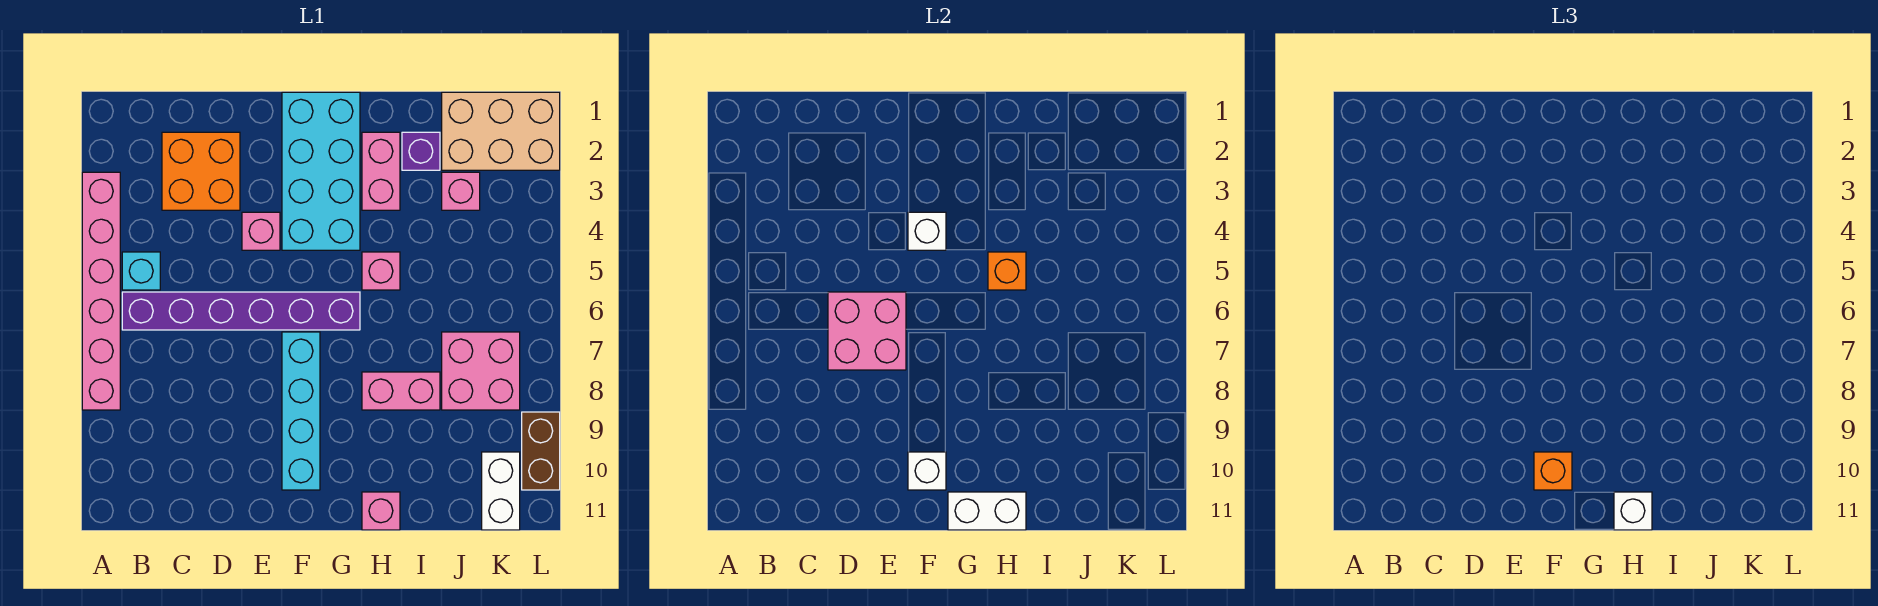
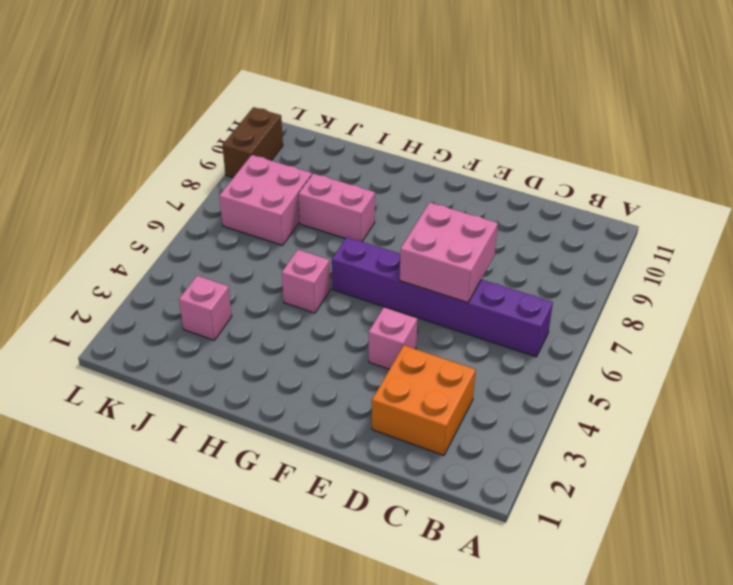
none -> pink 1x6 brick [82,172,120,410]
none -> cyan 1x1 brick [122,252,160,290]
none -> cyan 2x4 brick [282,92,360,250]

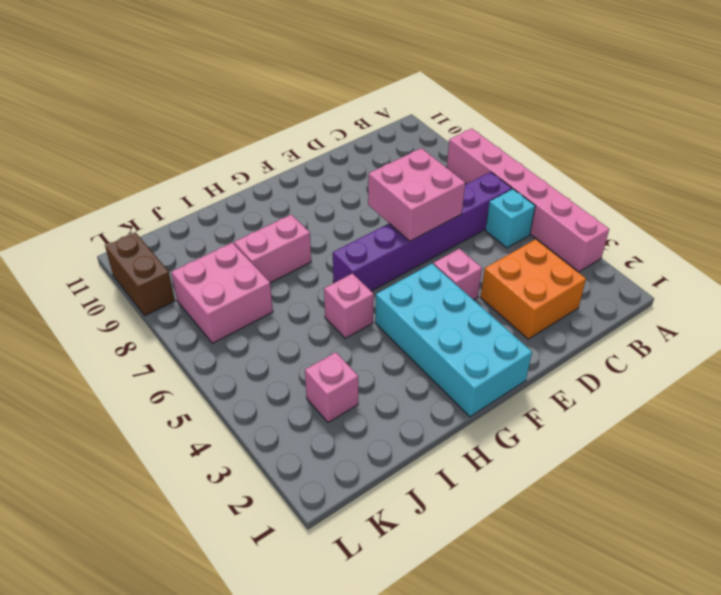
none -> cyan 1x4 brick [282,332,320,490]
none -> pink 1x2 brick [362,132,400,210]
none -> pink 1x1 brick [362,492,400,530]

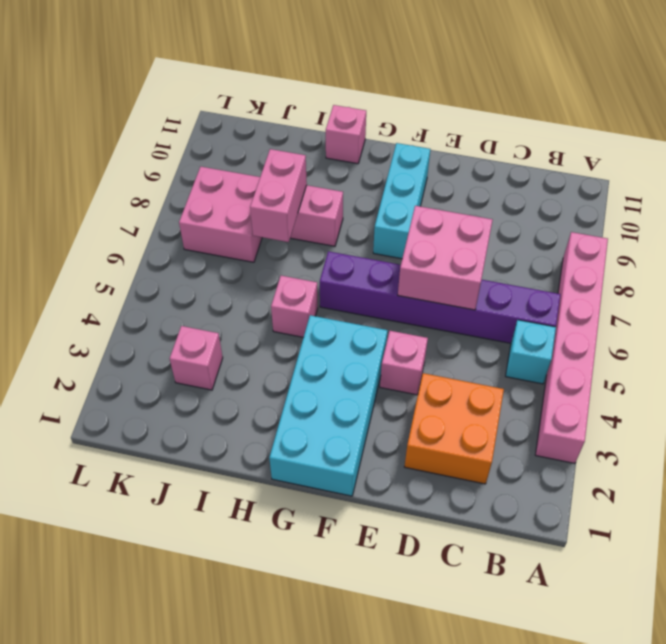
cyan 1x3 brick [373,143,430,259] -> cyan 1x4 brick [282,332,320,490]
pink 1x2 brick [250,149,307,242] -> pink 1x2 brick moved to [362,132,400,210]
none -> purple 1x1 brick [402,132,440,170]
none -> tan 2x3 brick [442,92,560,170]
none -> white 1x2 brick [482,452,520,530]

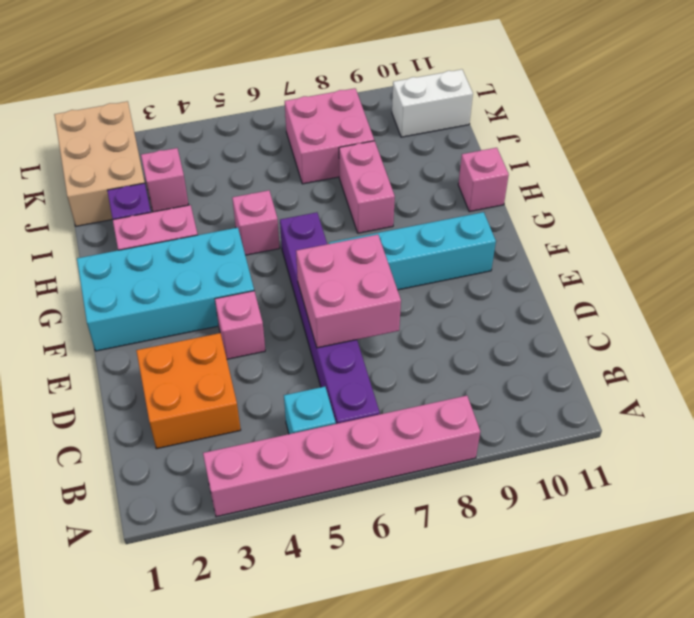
none -> brown 1x2 brick [522,412,560,490]
none -> white 1x1 brick [908,212,946,250]
none -> white 1x1 brick [908,452,946,490]

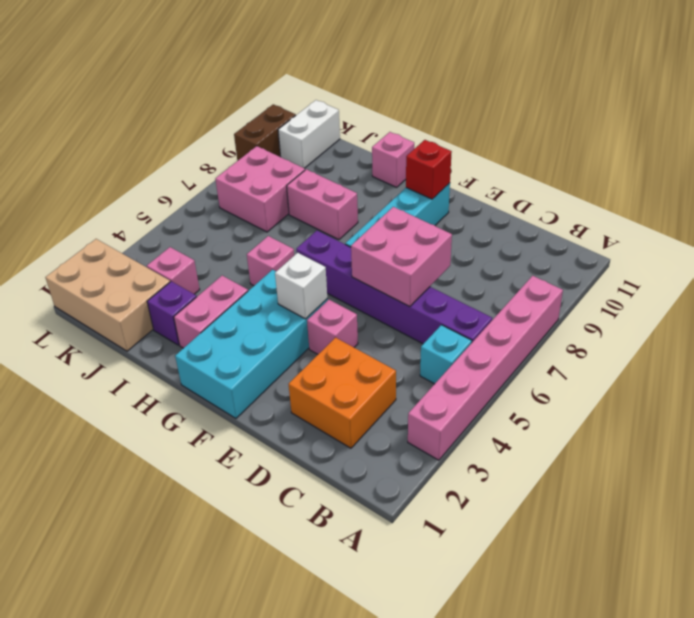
red 1x1 brick [406,140,452,199] -> white 1x1 brick [908,452,946,490]
none -> white 1x2 brick [948,492,1026,530]
none -> orange 1x1 brick [988,252,1026,290]
none -> orange 1x1 brick [1534,452,1572,490]

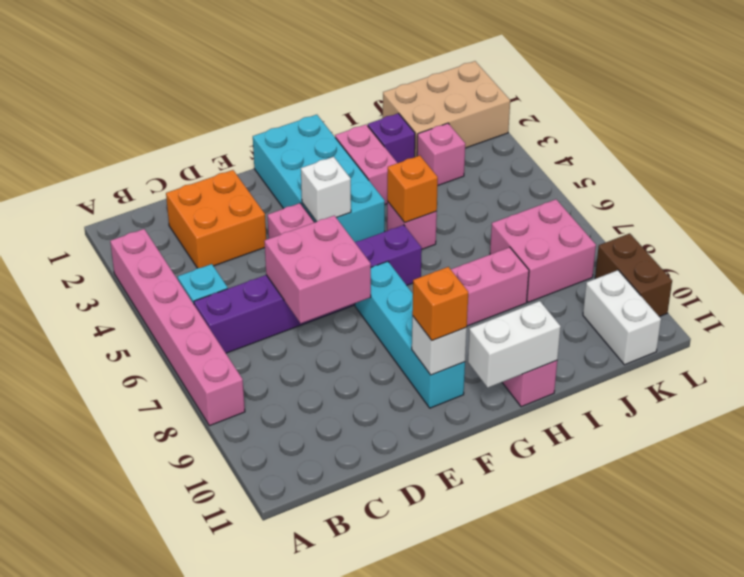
none -> white 1x1 brick [1614,492,1652,530]

